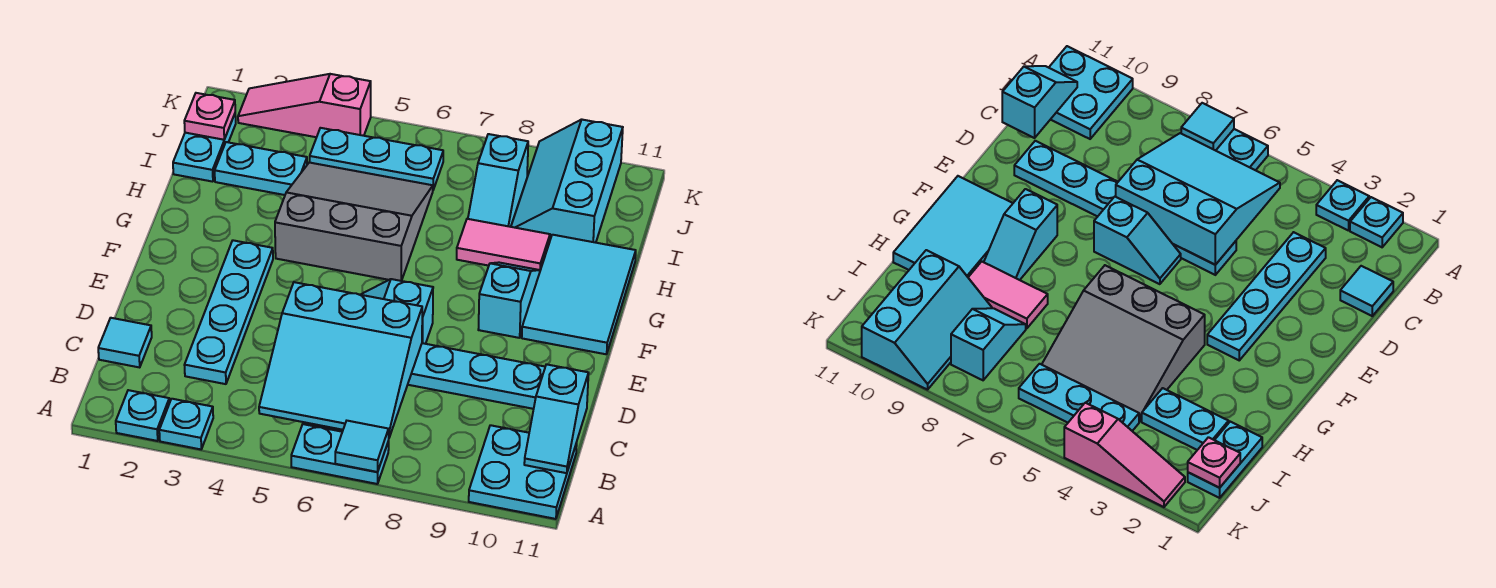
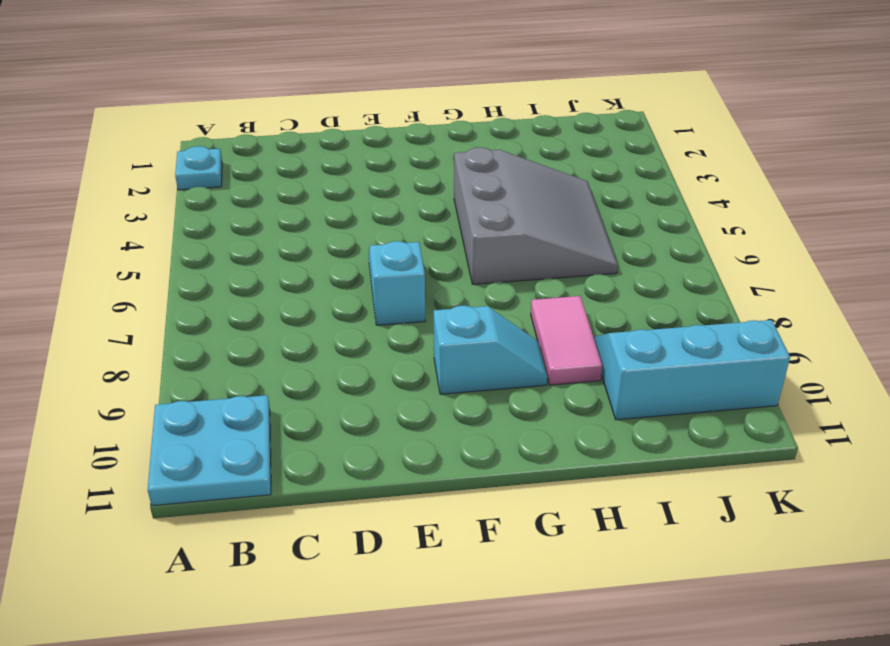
none -> cyan 1x1 plate [159,399,213,449]
none -> cyan 1x2 plate [291,424,389,484]
none -> cyan 1x1 tile [98,318,152,367]

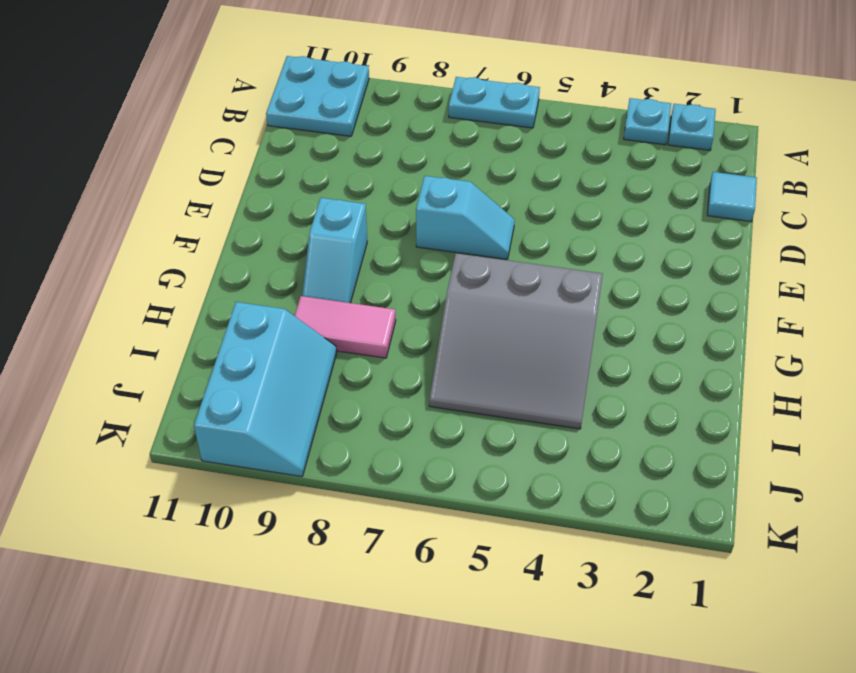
none -> cyan 1x4 plate [185,240,273,384]
none -> cyan 1x6 plate [408,343,545,409]
none -> cyan 2x3 tile [522,235,636,354]

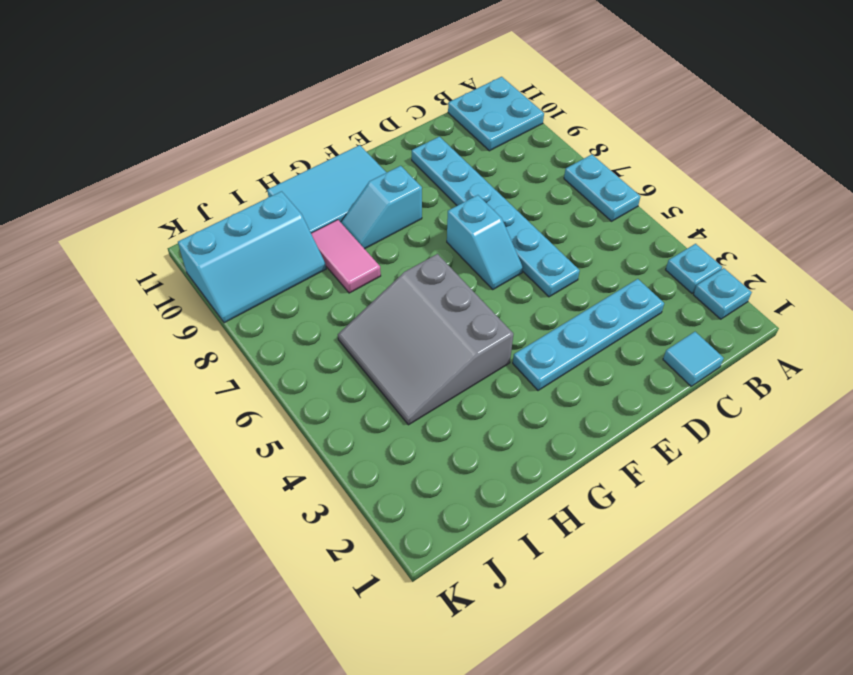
none -> cyan 1x2 plate [173,114,236,182]
none -> cyan 1x2 plate [215,142,307,195]
none -> cyan 1x2 slope [468,134,528,227]

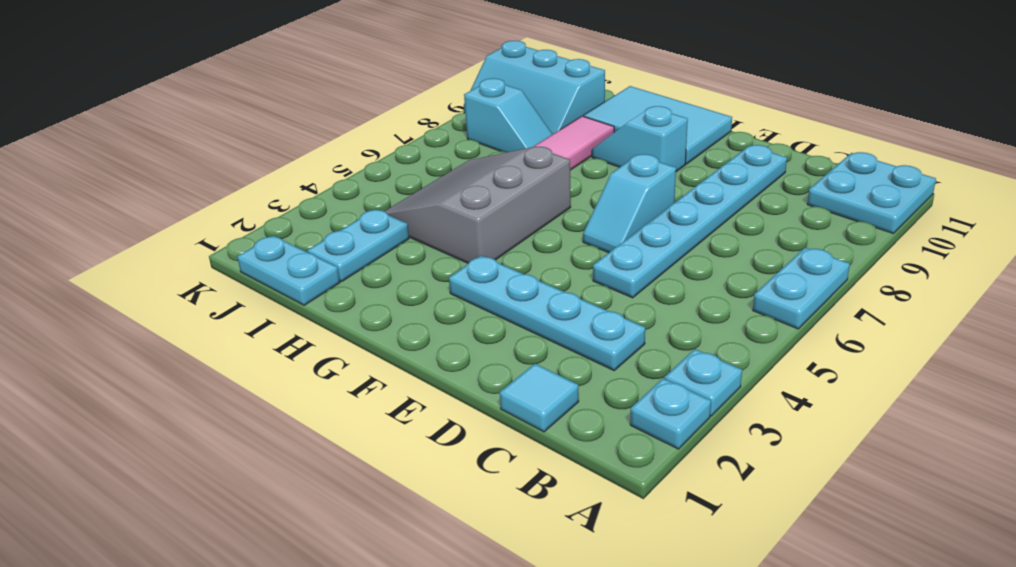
none -> cyan 1x3 plate [310,128,443,190]
none -> pink 1x3 slope [238,74,371,137]
none -> cyan 1x1 tile [335,421,389,472]

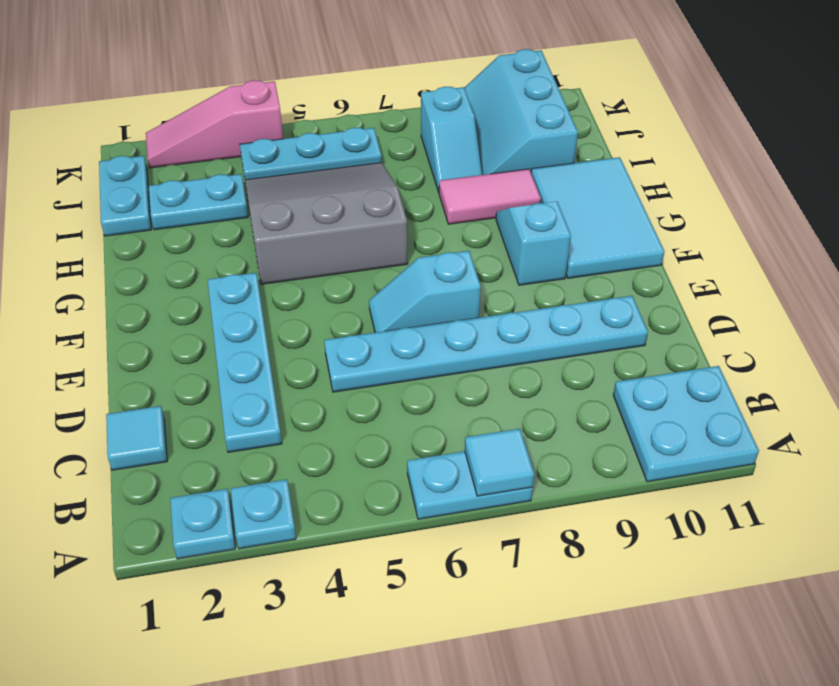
none -> cyan 3x3 slope [259,282,422,438]
none -> cyan 1x2 slope [524,364,589,473]
none -> pink 1x1 plate [184,93,235,140]

